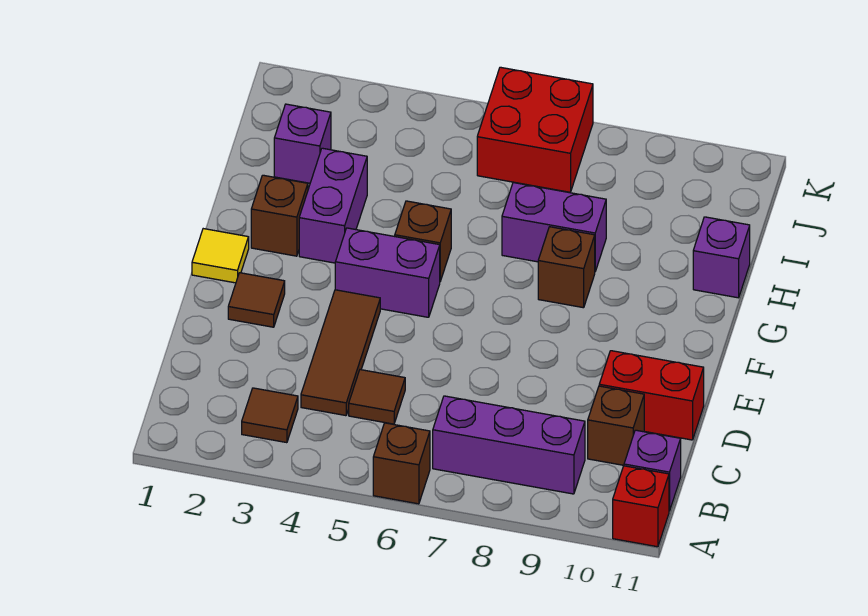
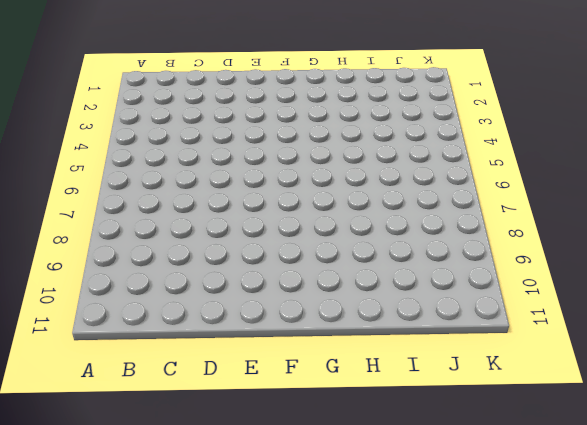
none -> brown 1x1 brick [373,423,430,504]
none -> red 1x1 brick [613,466,669,547]
none -> brown 1x1 tile [242,388,298,443]

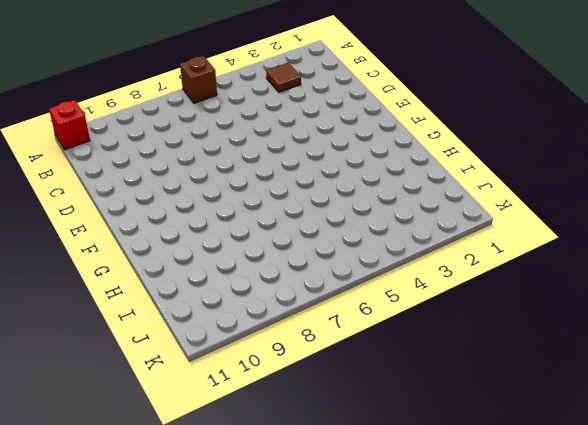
none -> purple 1x3 brick [433,396,585,494]
none -> purple 1x1 brick [624,430,681,511]
none -> brown 1x3 tile [301,290,380,416]

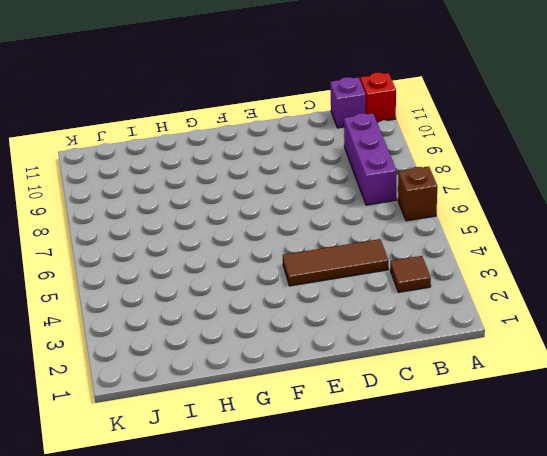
none -> brown 1x1 tile [349,370,405,424]
none -> brown 1x1 brick [588,386,644,465]
none -> red 1x2 brick [599,351,704,440]

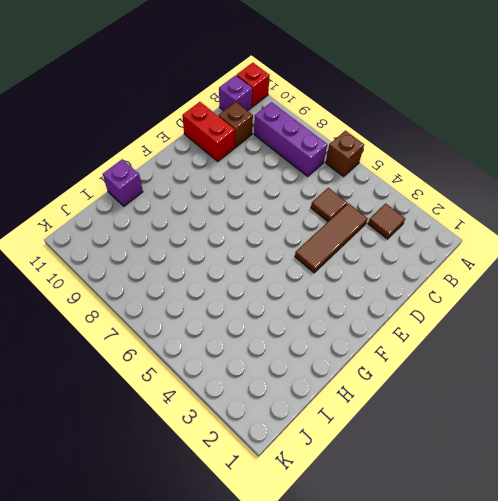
none -> brown 1x1 tile [228,273,285,327]
none -> yellow 1x1 tile [192,229,249,283]
none -> purple 1x2 brick [335,228,440,317]

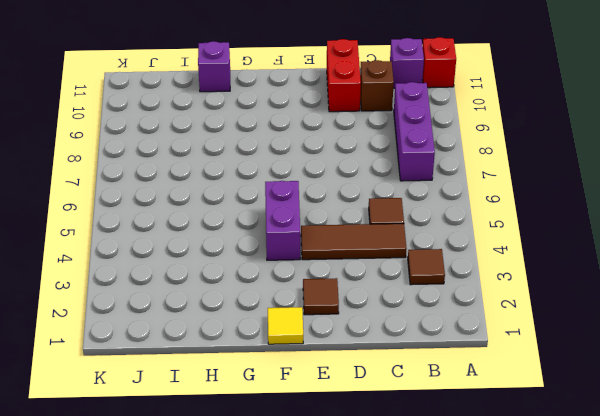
none -> brown 1x1 brick [373,423,430,504]
none -> brown 1x1 brick [251,175,308,256]
none -> purple 1x2 brick [299,148,367,263]

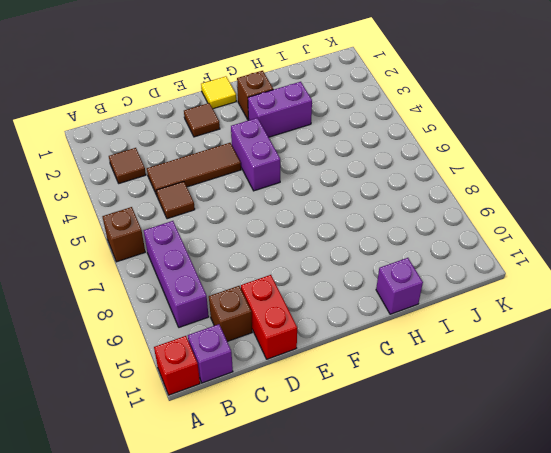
none -> brown 1x1 brick [395,201,451,281]
none -> brown 1x1 brick [538,227,595,308]
none -> purple 1x2 brick [502,183,606,271]

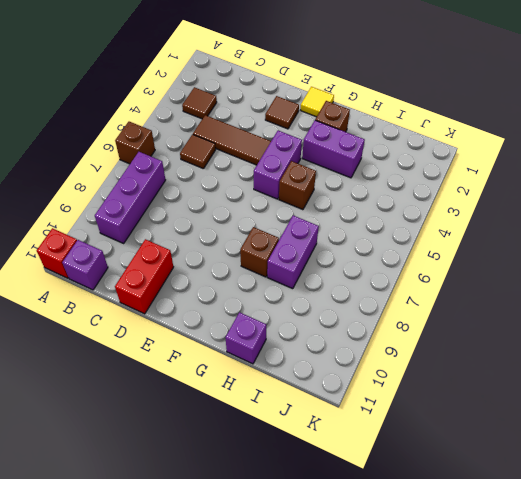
none -> brown 1x1 brick [588,386,644,465]
none -> purple 1x1 brick [274,104,331,183]
none -> red 2x2 brick [477,67,593,192]

